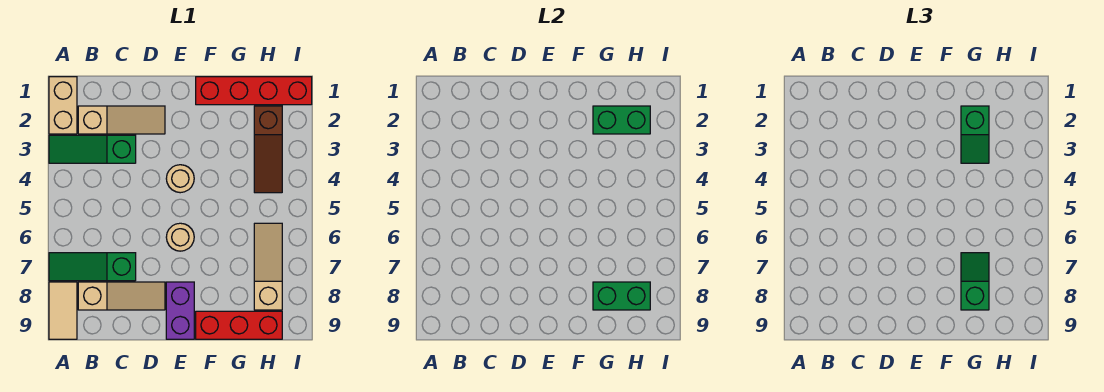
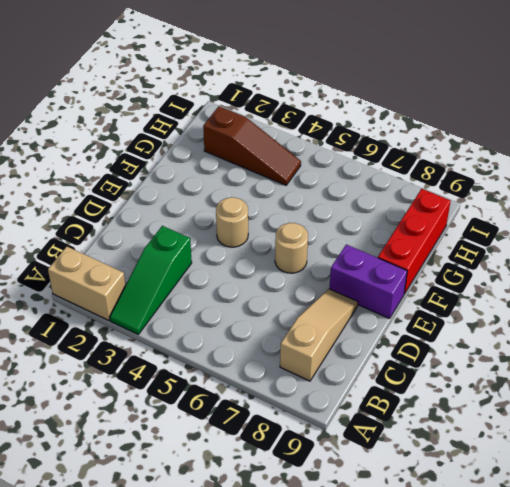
none -> green 1x3 slope [49,253,136,281]
none -> tan 1x2 tile [49,282,77,339]
none -> tan 1x3 slope [78,106,165,134]

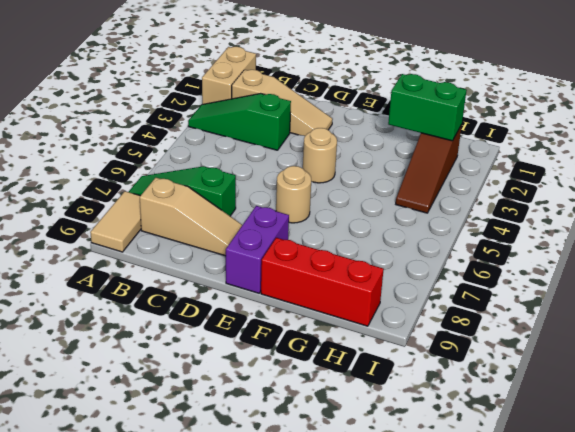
none -> red 1x4 brick [196,77,312,105]
none -> tan 1x3 slope [254,223,282,310]
none -> green 1x2 brick [593,282,650,310]

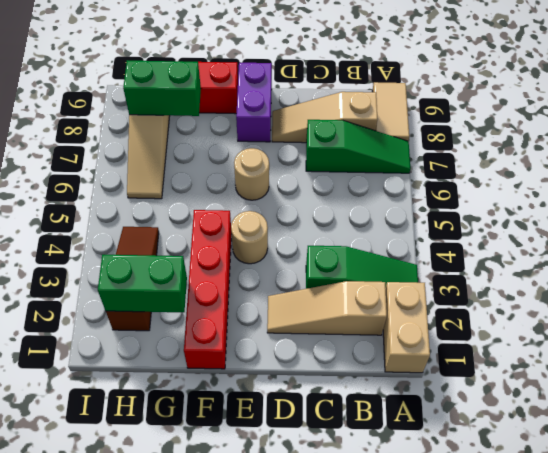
red 1x4 brick [184,210,232,369] -> red 1x4 brick turned to [196,77,312,105]
none -> green 1x2 slope [961,106,989,163]
none -> green 1x2 slope [961,253,989,310]

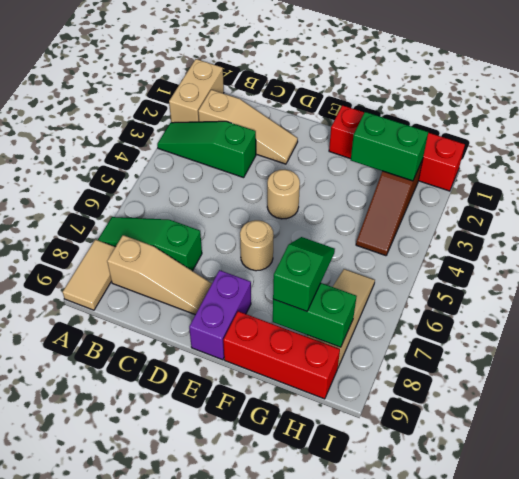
none -> green 1x2 slope [961,106,989,163]

